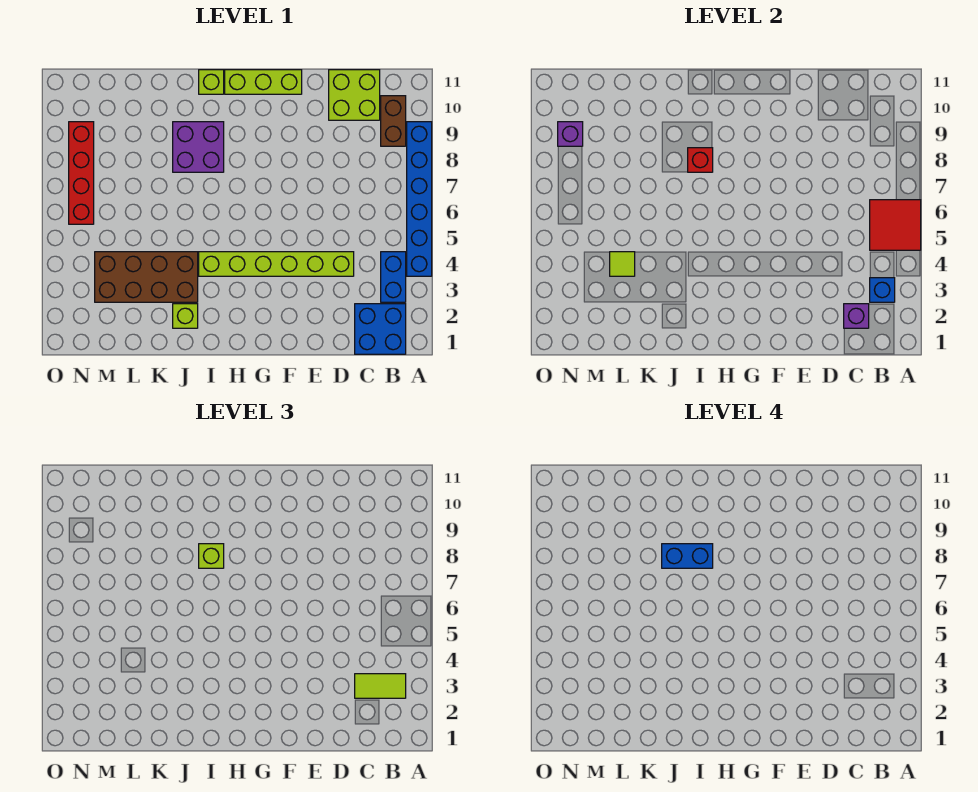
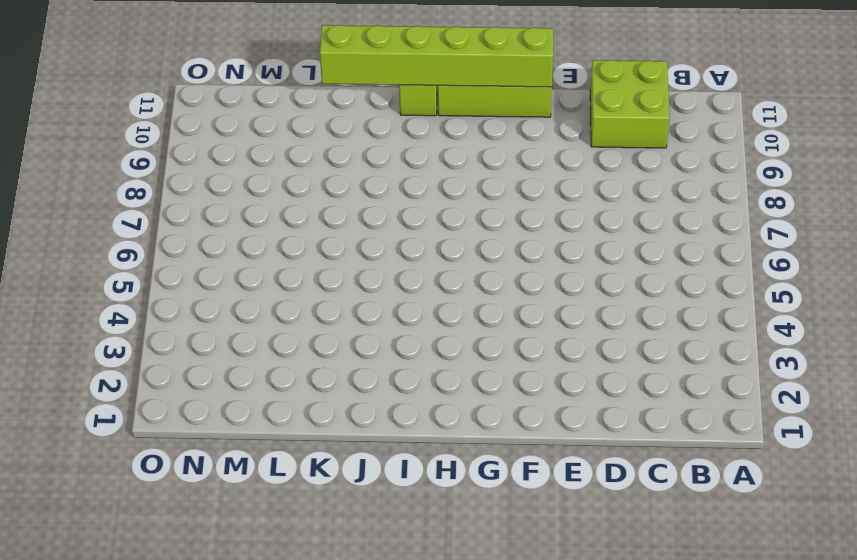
lime 1x6 brick [320,25,553,87] -> lime 1x6 brick moved to [199,252,354,276]
none -> blue 1x6 brick [407,122,432,276]
none -> blue 2x2 brick [355,304,406,354]
none -> blue 1x2 brick [381,252,406,302]

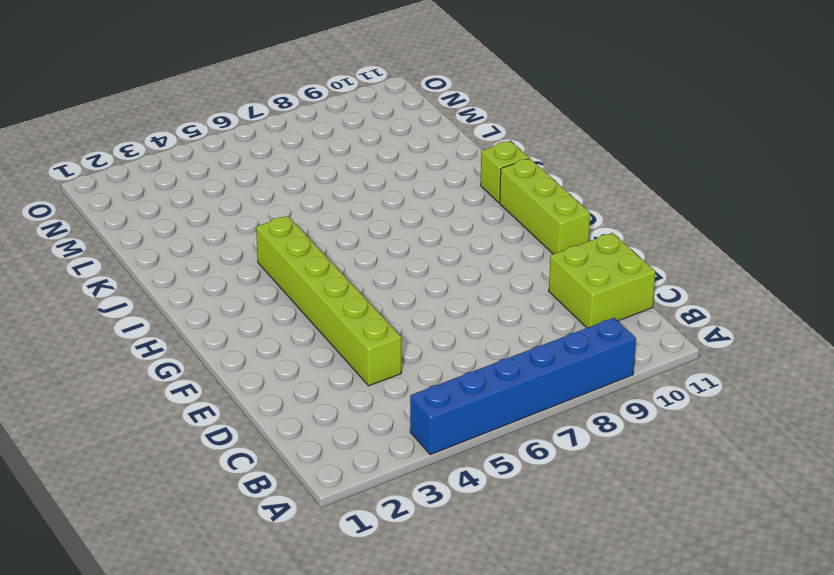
none -> blue 2x2 brick [355,304,406,354]
none -> blue 1x2 brick [381,252,406,302]
none -> brown 1x2 brick [381,96,406,146]

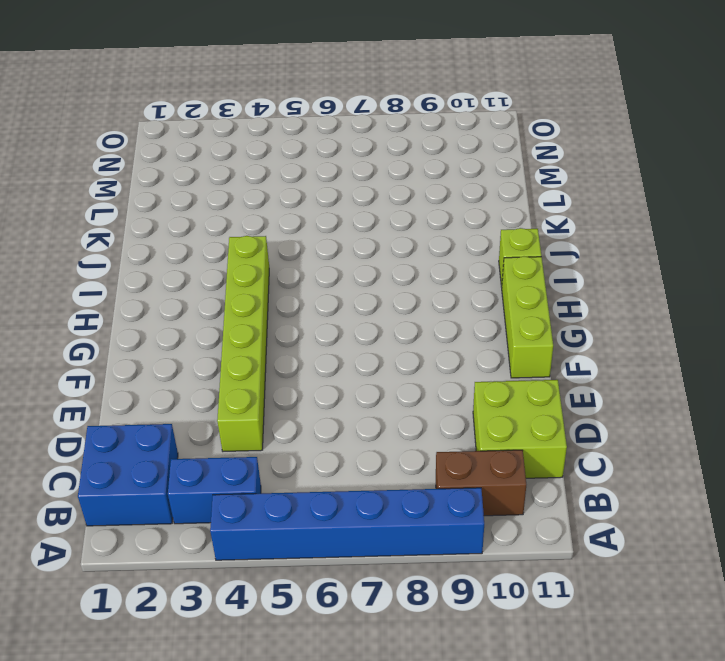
none -> purple 2x2 brick [173,122,224,172]
none -> lime 1x1 brick [173,304,198,328]
none -> brown 2x4 brick [95,252,198,302]

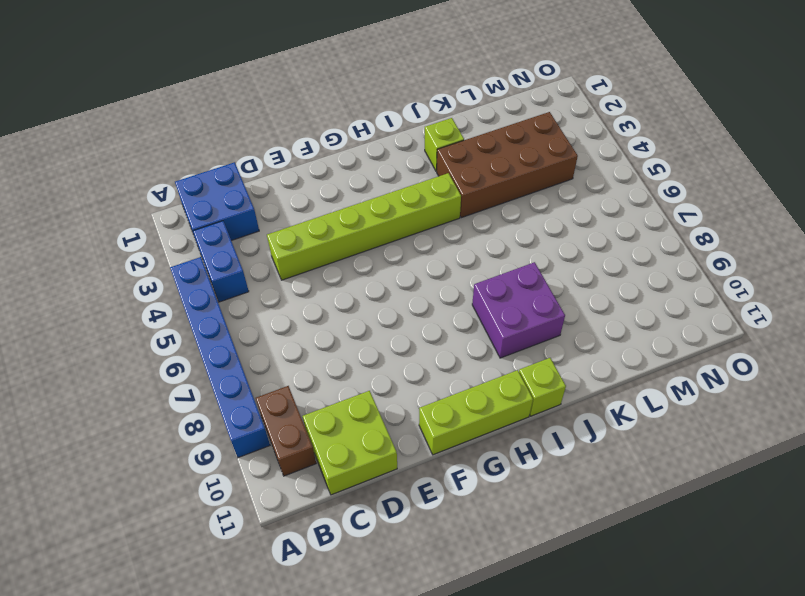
none -> red 1x4 brick [69,122,94,224]
none -> red 2x2 tile [870,200,921,250]
none -> blue 1x1 brick [870,278,895,302]

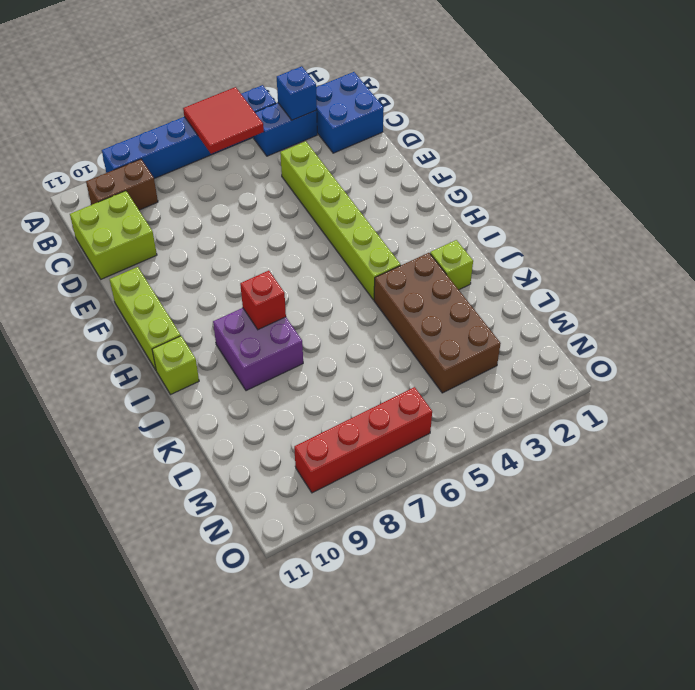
none -> purple 1x1 brick [844,304,869,328]
none -> lime 1x1 tile [610,252,635,276]
none -> purple 1x1 brick [558,122,583,146]

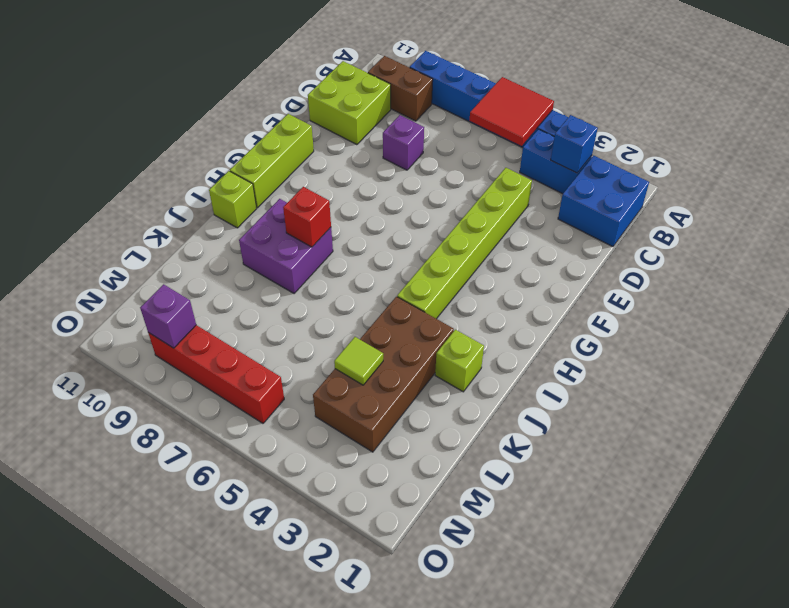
purple 1x1 brick [383,115,424,170] -> purple 1x1 brick moved to [844,304,869,328]
none -> lime 1x2 tile [355,674,406,698]
none -> lime 1x1 brick [199,544,224,568]
none -> blue 1x2 brick [662,544,713,568]

